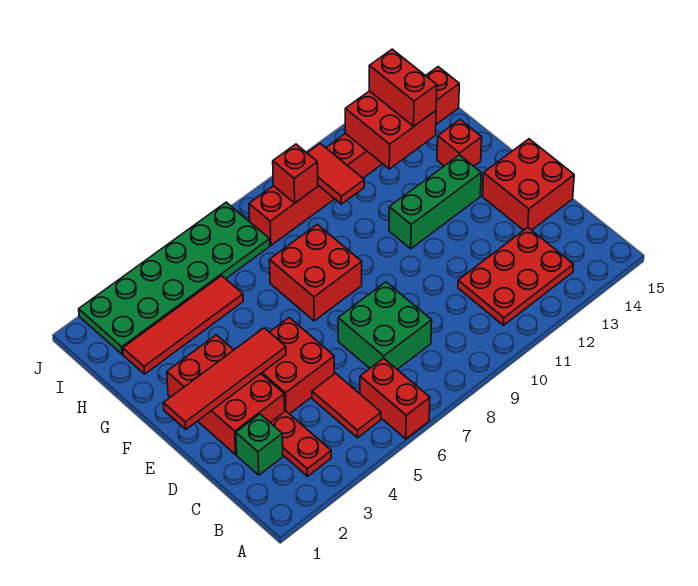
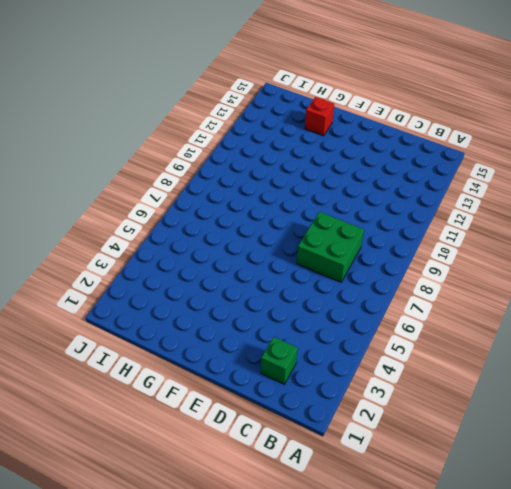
none -> red 1x2 brick [360,358,430,439]
none -> red 1x2 plate [270,411,331,476]
none -> red 1x2 tile [312,373,381,438]

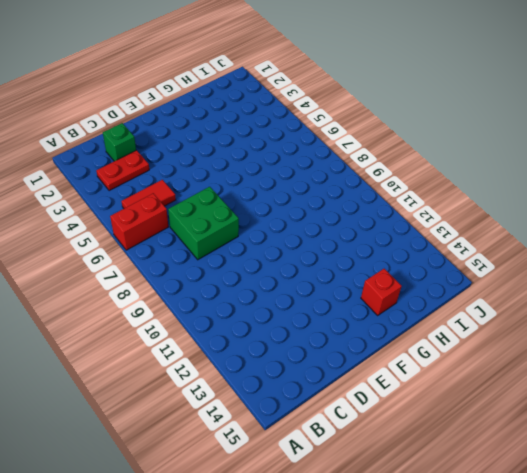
none -> red 2x3 plate [458,228,574,325]
none -> red 2x3 brick [167,335,285,455]
none -> red 2x2 brick [261,318,334,414]

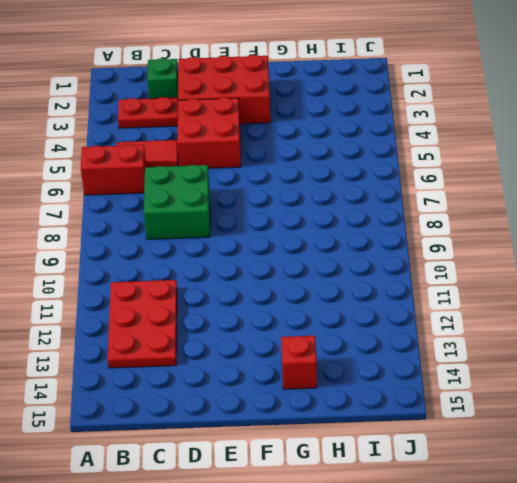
none -> red 2x2 brick [482,139,574,230]
none -> red 2x2 brick [269,224,362,321]
none -> green 1x3 brick [389,155,481,249]

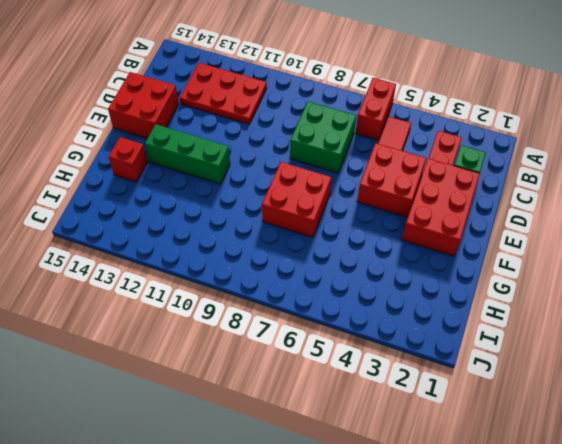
none -> red 1x4 tile [123,276,243,374]
none -> green 2x6 plate [79,202,270,354]
none -> red 1x8 brick [249,67,459,245]

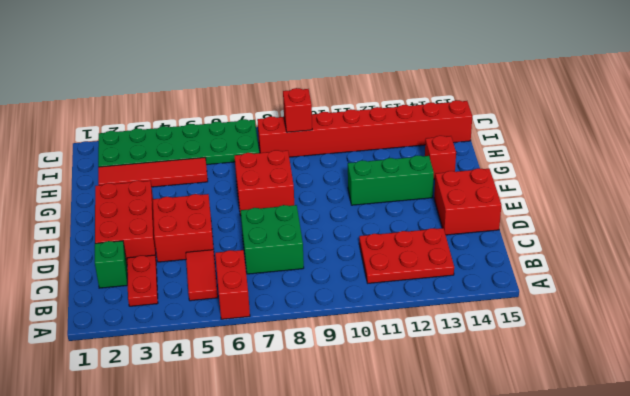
none -> red 1x4 tile [163,328,286,429]
none -> red 1x2 tile [308,143,364,204]
none -> red 2x2 brick [345,91,436,169]

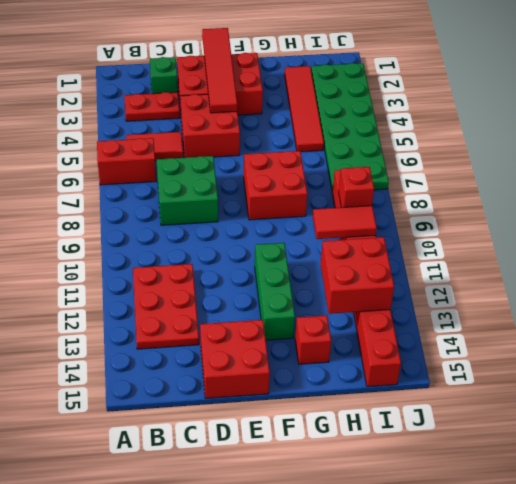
none -> red 1x2 brick [369,49,437,126]

